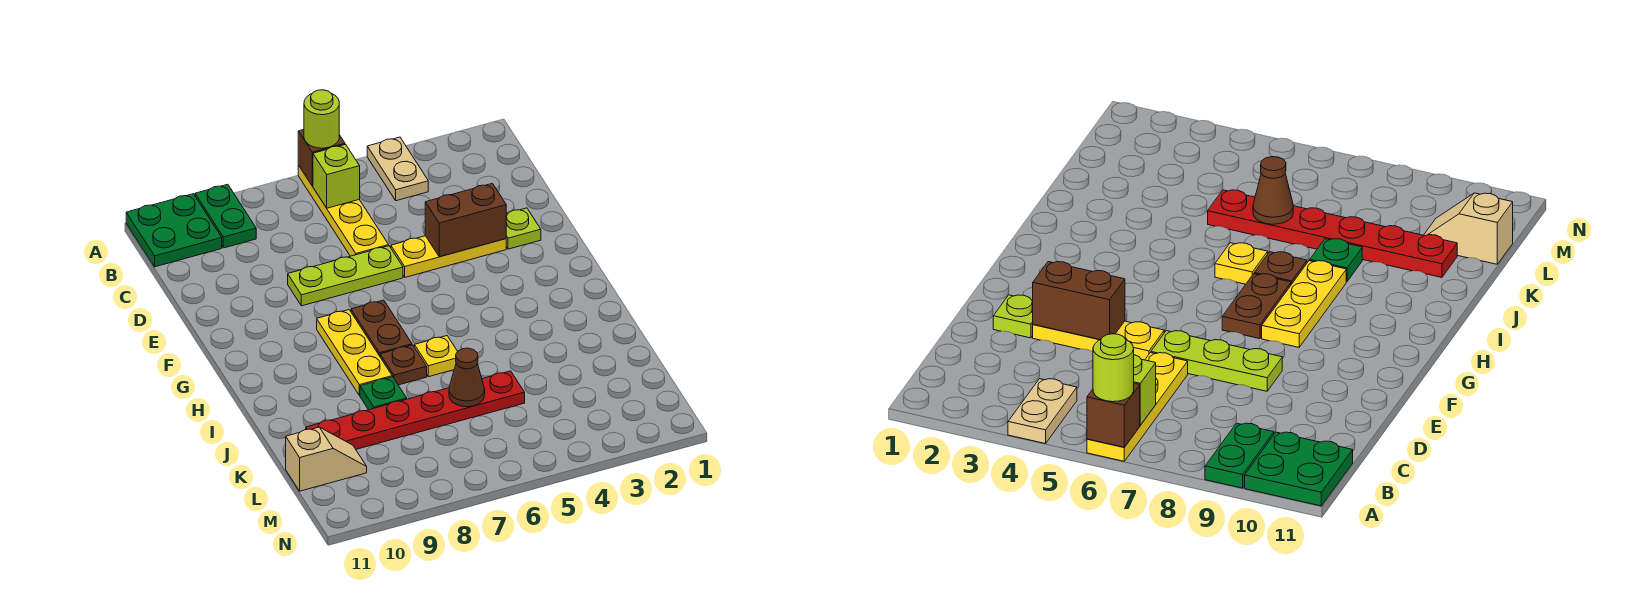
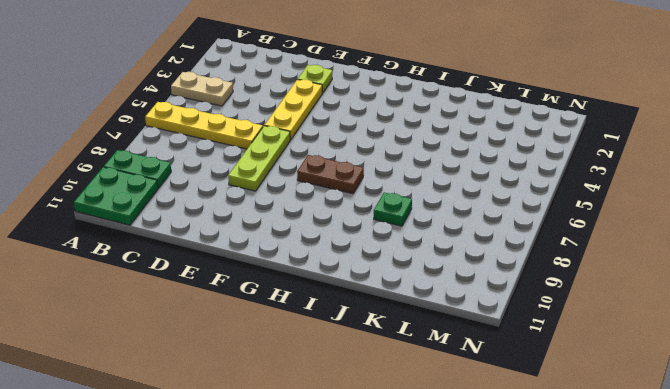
none -> yellow 1x3 plate [317,310,392,396]
none -> yellow 1x1 plate [414,336,458,377]
none -> brown 1x1 plate [380,345,427,385]

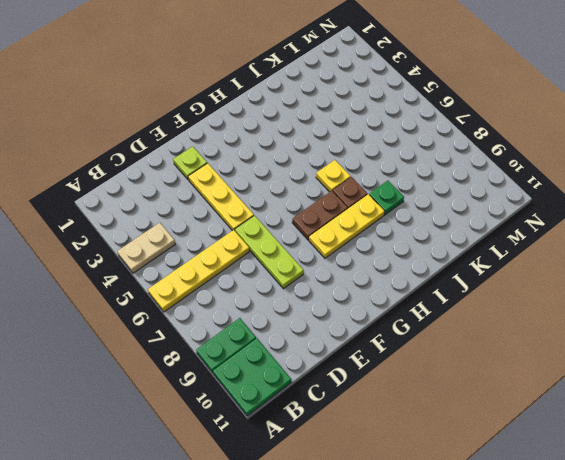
none -> red 1x6 plate [306,371,525,449]
none -> tan 1x2 slope [286,427,367,491]
none -> brown 1x1 brick [298,130,345,186]

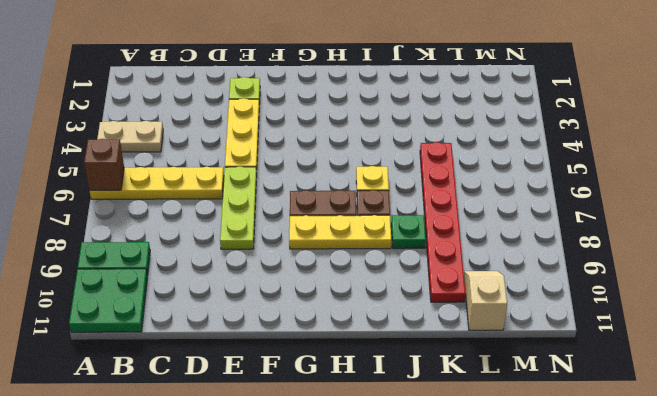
none -> lime 1x1 brick [313,144,360,208]
none -> brown 1x2 brick [425,183,506,257]
none -> brown 1x1 cone [449,348,485,407]

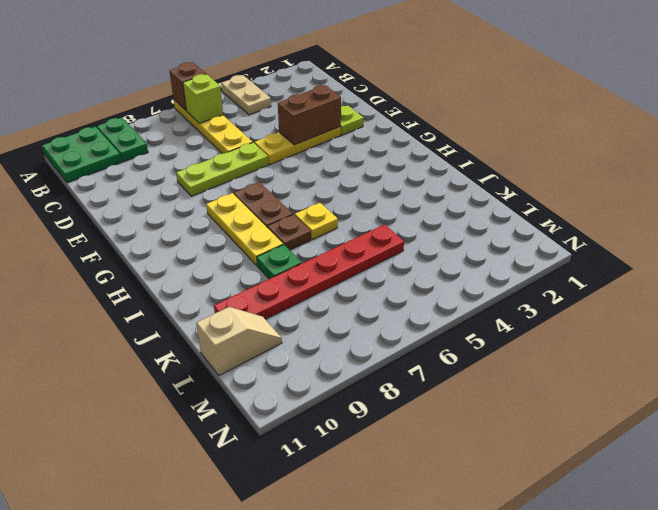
none -> brown 1x1 cone [449,348,485,407]
none -> lime 1x1 round brick [304,90,339,148]

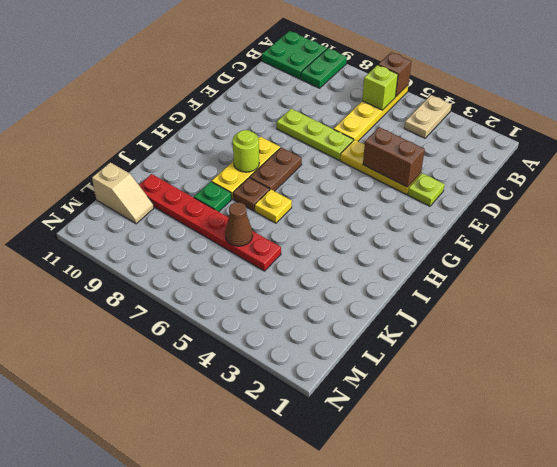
lime 1x1 round brick [233,130,259,172] -> lime 1x1 round brick moved to [304,90,339,148]

